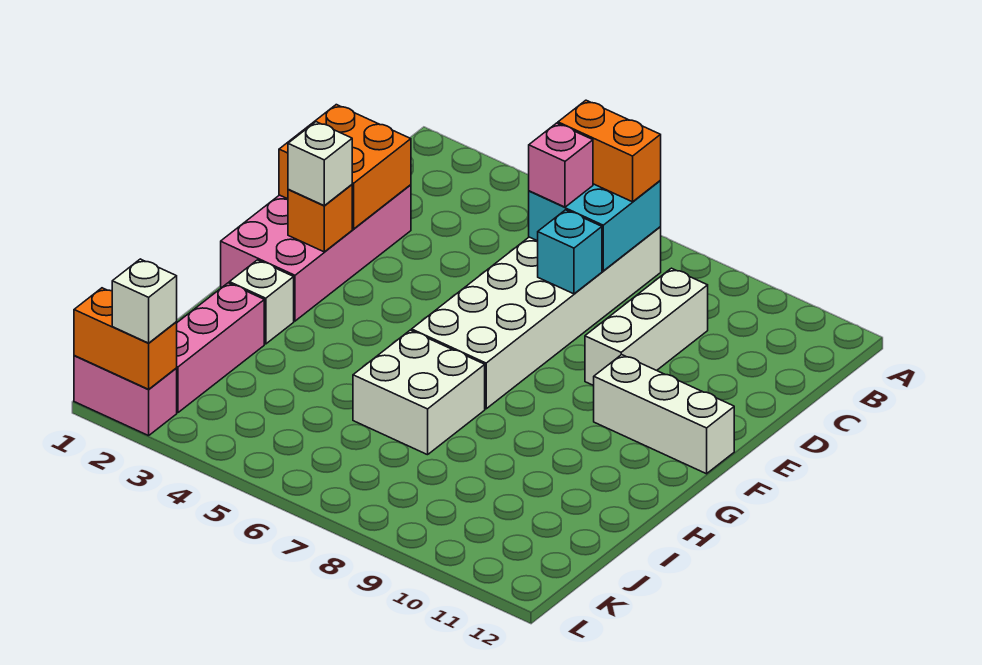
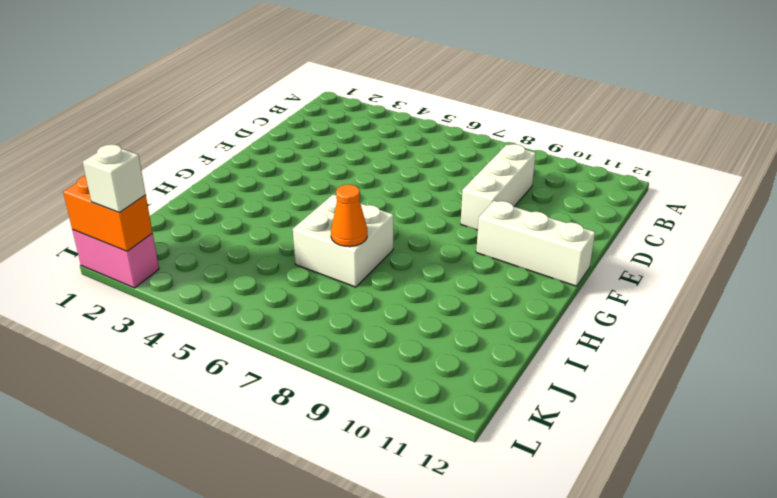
orange 1x1 cone [331,185,367,247] -> none
none -> white 2x6 brick [412,227,661,409]
none -> pink 2x4 brick [221,185,411,321]
none -> white 1x1 brick [229,260,294,344]

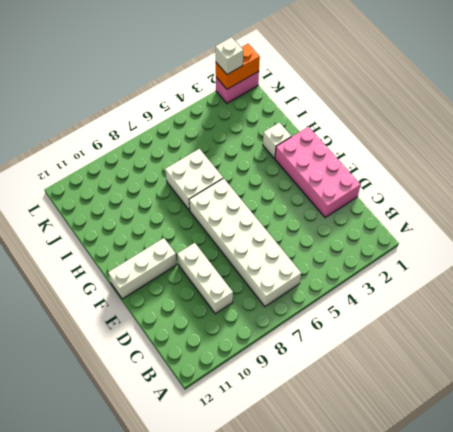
none -> pink 1x3 brick [176,283,264,413]
none -> cyan 2x2 brick [529,181,661,271]
none -> orange 2x2 brick [279,105,411,229]

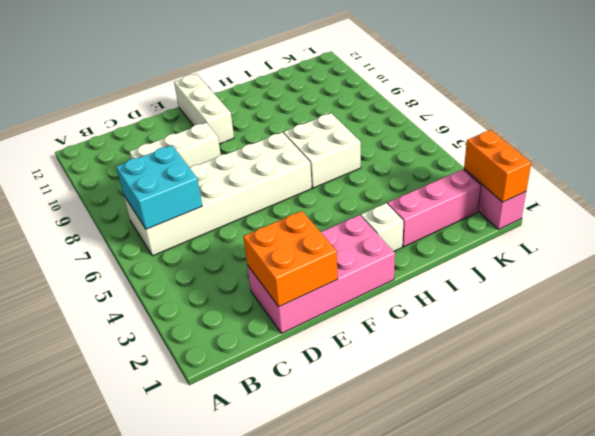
none -> cyan 1x1 brick [538,210,602,294]
none -> orange 1x1 brick [288,185,352,252]
none -> orange 1x2 brick [558,100,661,202]

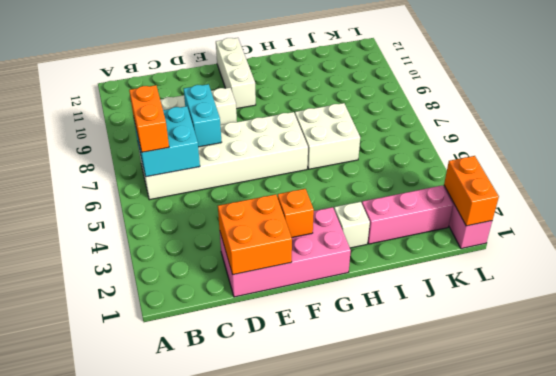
cyan 1x2 brick [184,84,221,147] -> cyan 1x1 brick [538,210,602,294]
none -> pink 1x1 brick [529,123,593,207]
none -> white 1x1 brick [288,122,352,206]
none -> white 1x1 brick [112,259,177,343]

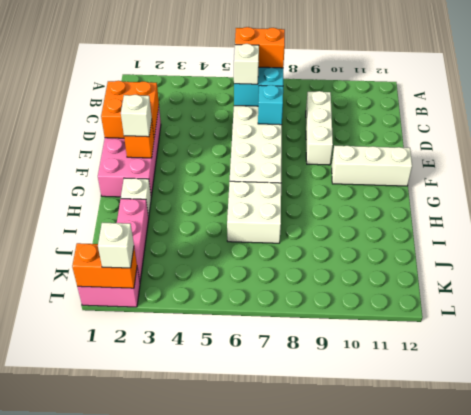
white 1x1 brick [234,44,259,84] -> pink 1x1 brick [529,123,593,207]

